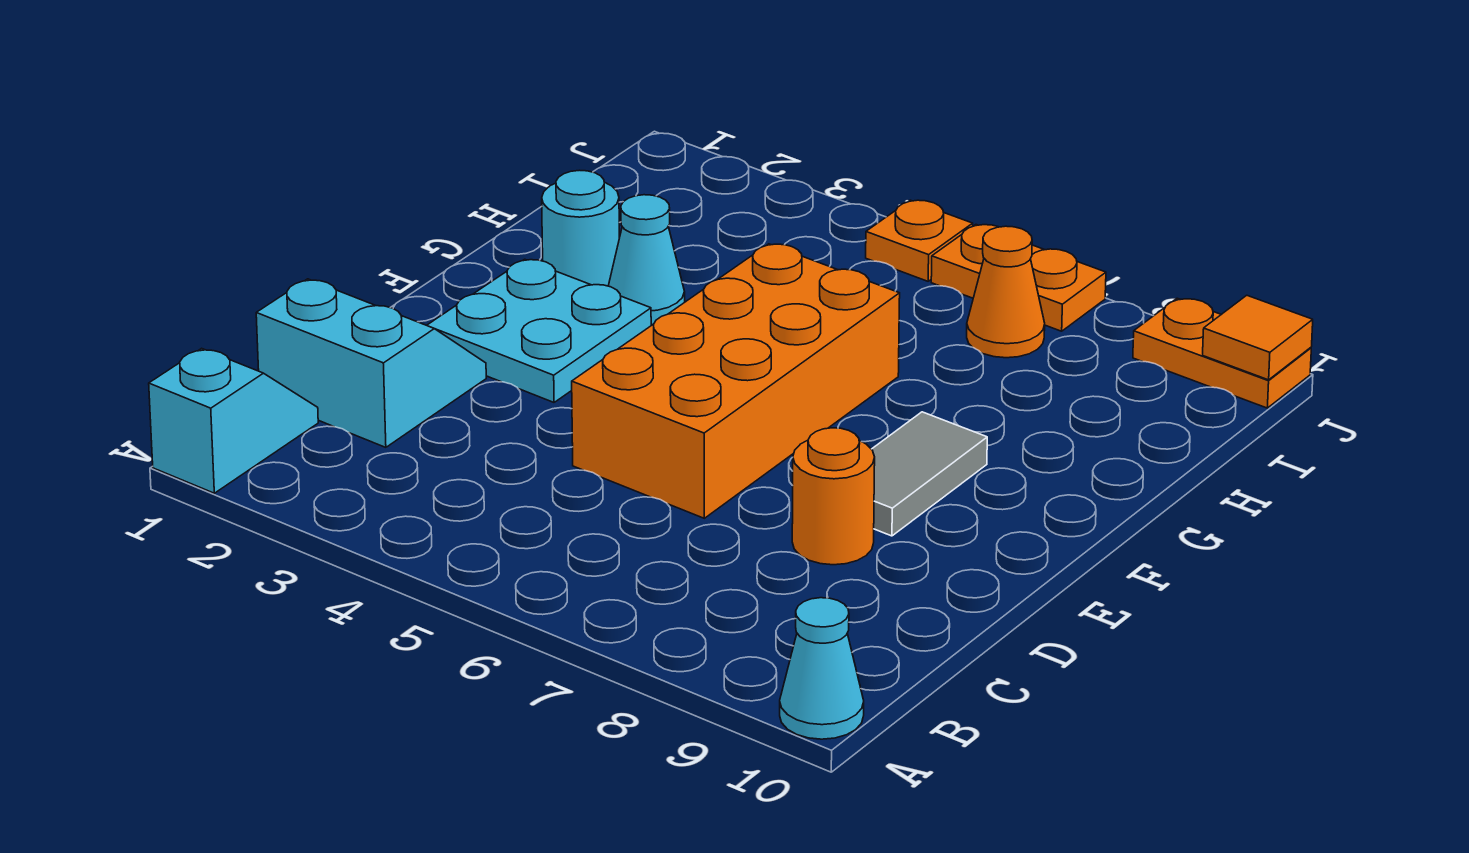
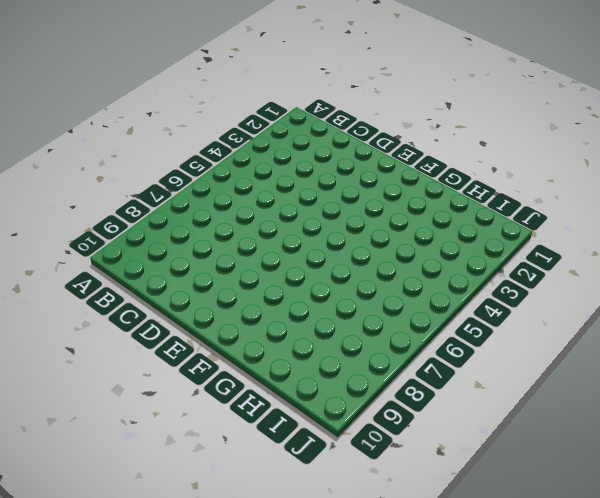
none -> cyan 1x2 slope [149,348,318,493]
none -> cyan 1x1 cone [780,598,864,739]
none -> cyan 2x2 slope [256,279,486,447]

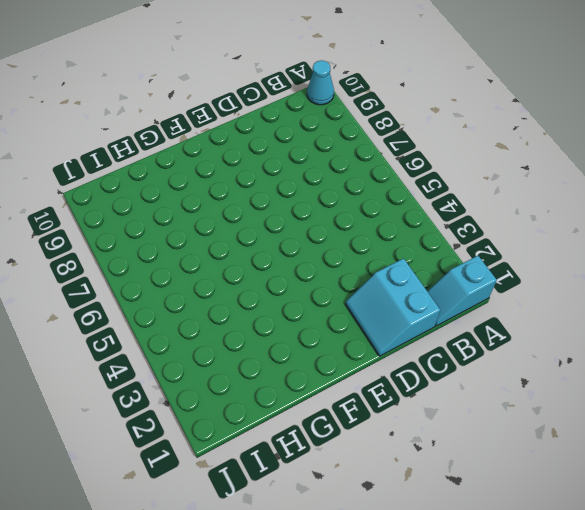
none -> orange 2x4 brick [572,244,900,518]
none -> orange 1x1 round brick [792,428,875,565]
none -> cyan 2x2 plate [427,259,651,402]

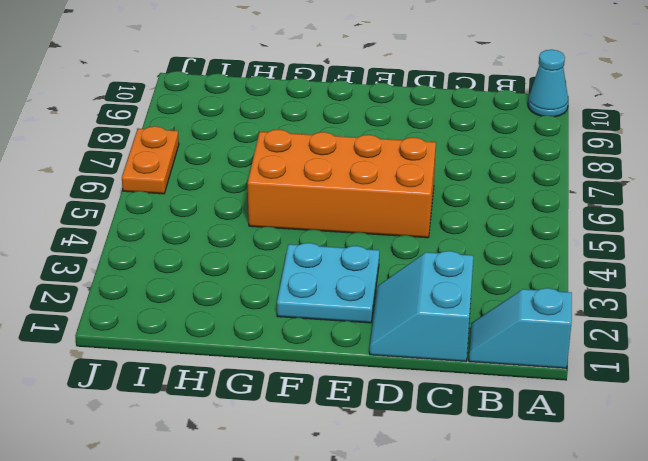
none -> orange 1x1 round brick [792,428,875,565]
none -> grey 1x2 tile [872,412,987,536]
none -> cyan 1x1 round brick [542,170,619,286]

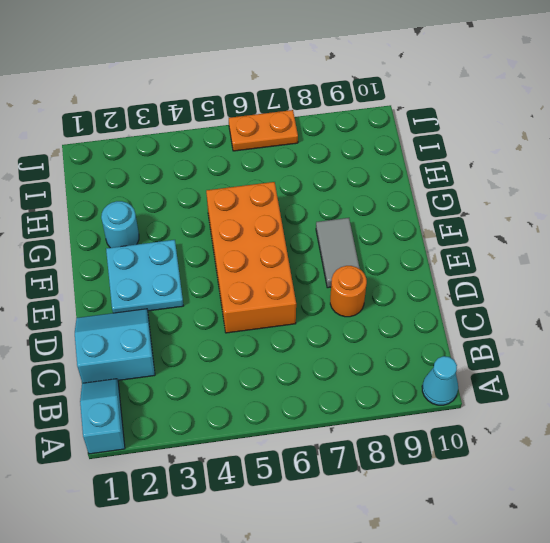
none -> cyan 1x1 cone [608,195,685,325]
none -> orange 1x1 cone [967,226,1045,358]
none -> orange 1x1 plate [866,200,973,281]

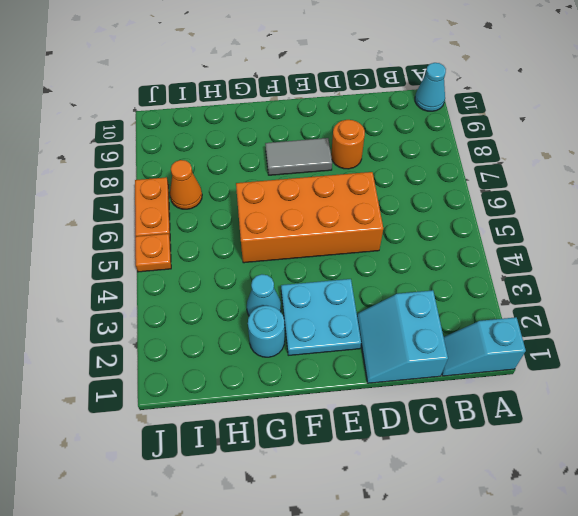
none -> orange 1x2 plate [1133,298,1311,408]
none -> orange 1x1 tile [1203,295,1313,380]

